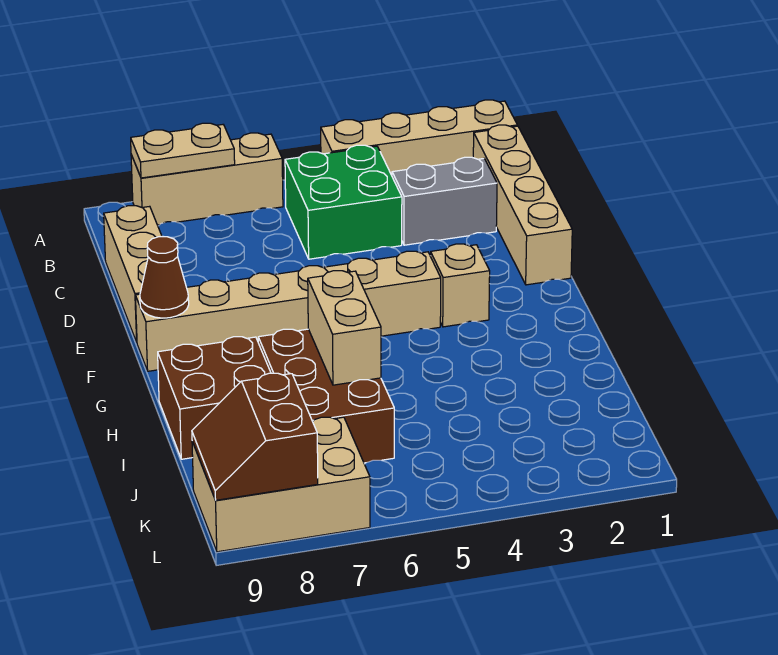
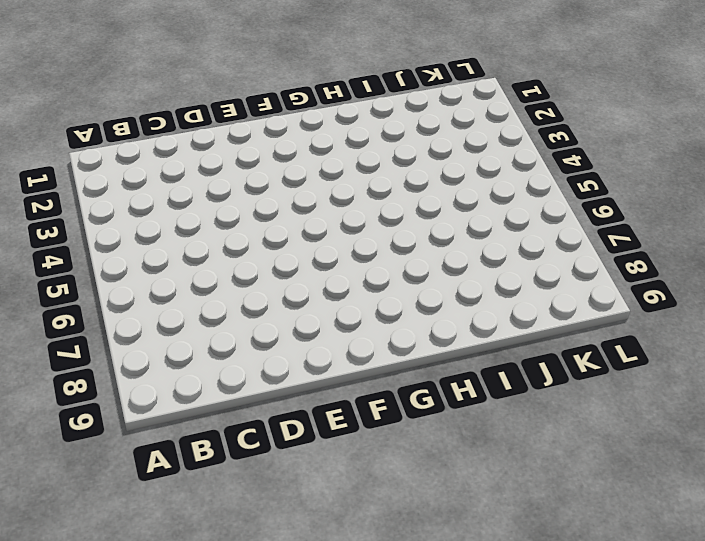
none -> tan 1x4 brick [321,100,517,175]
none -> tan 1x3 brick [131,133,283,225]
none -> tan 1x4 brick [473,125,572,285]

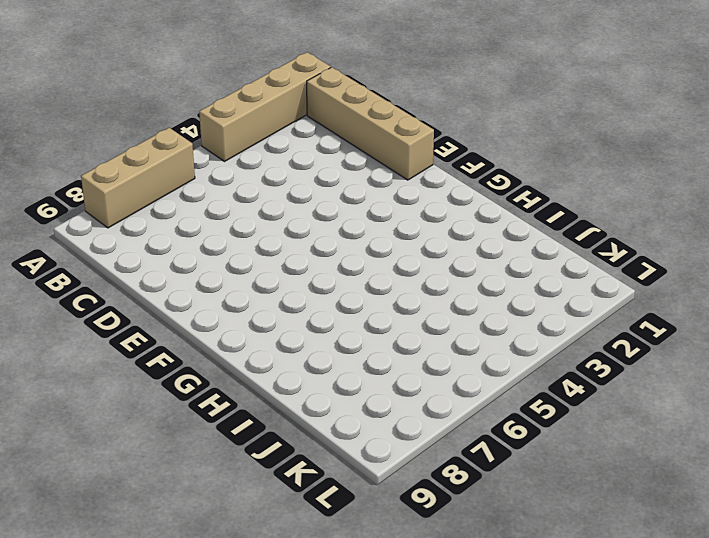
none -> green 2x2 brick [285,145,402,259]
none -> grey 1x2 brick [392,157,497,245]
none -> tan 1x3 brick [104,206,162,342]

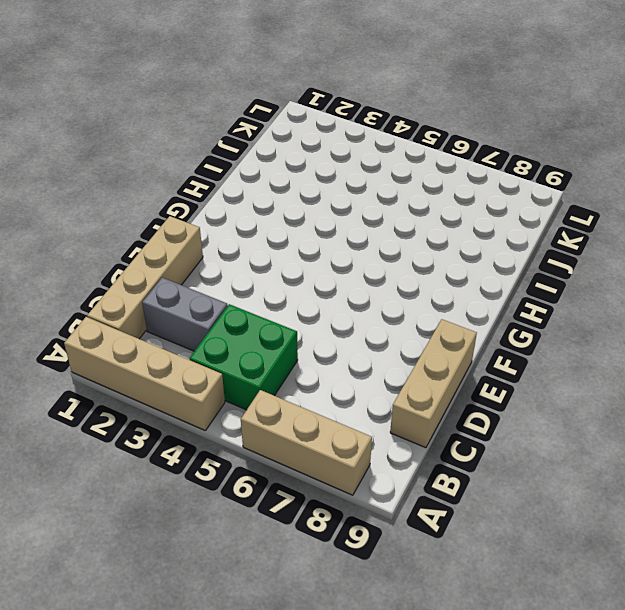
none -> tan 1x1 brick [431,244,490,327]
none -> tan 1x6 brick [135,251,441,371]
none -> brown 2x3 brick [258,329,394,463]

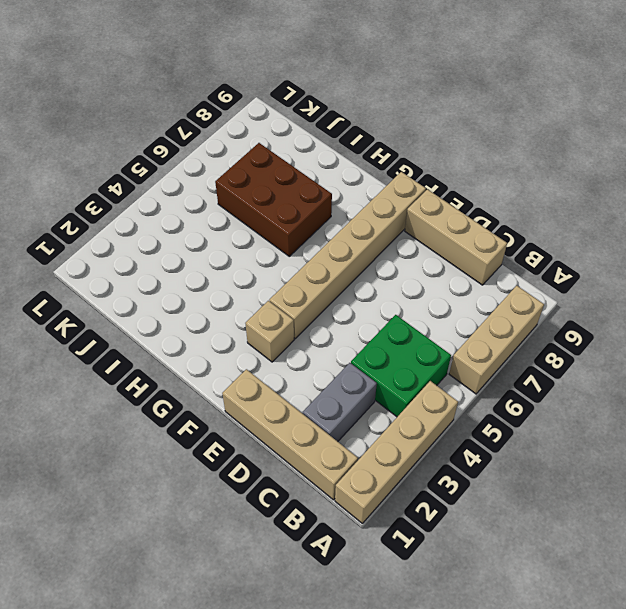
none -> brown 2x2 brick [158,337,271,459]
none -> tan 2x3 brick [192,417,370,552]
none -> tan 1x2 plate [131,123,235,178]

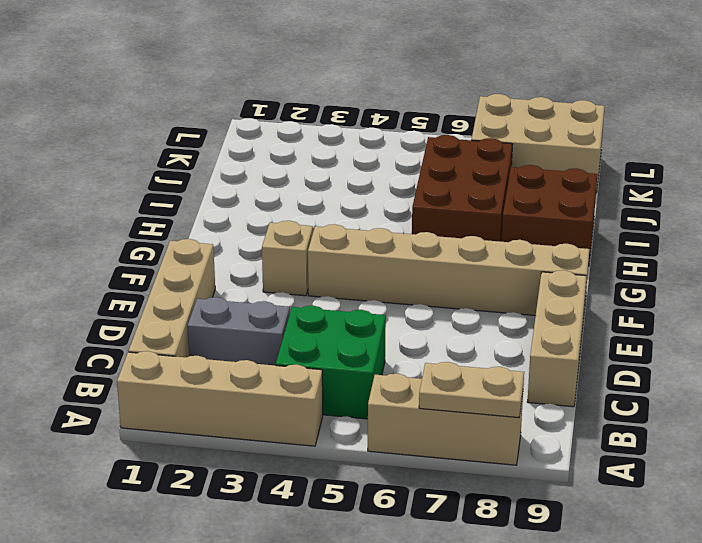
none -> brown 1x1 cone [140,237,189,318]
none -> tan 1x2 brick [308,271,381,385]
none -> brown 2x2 slope [192,373,318,500]

